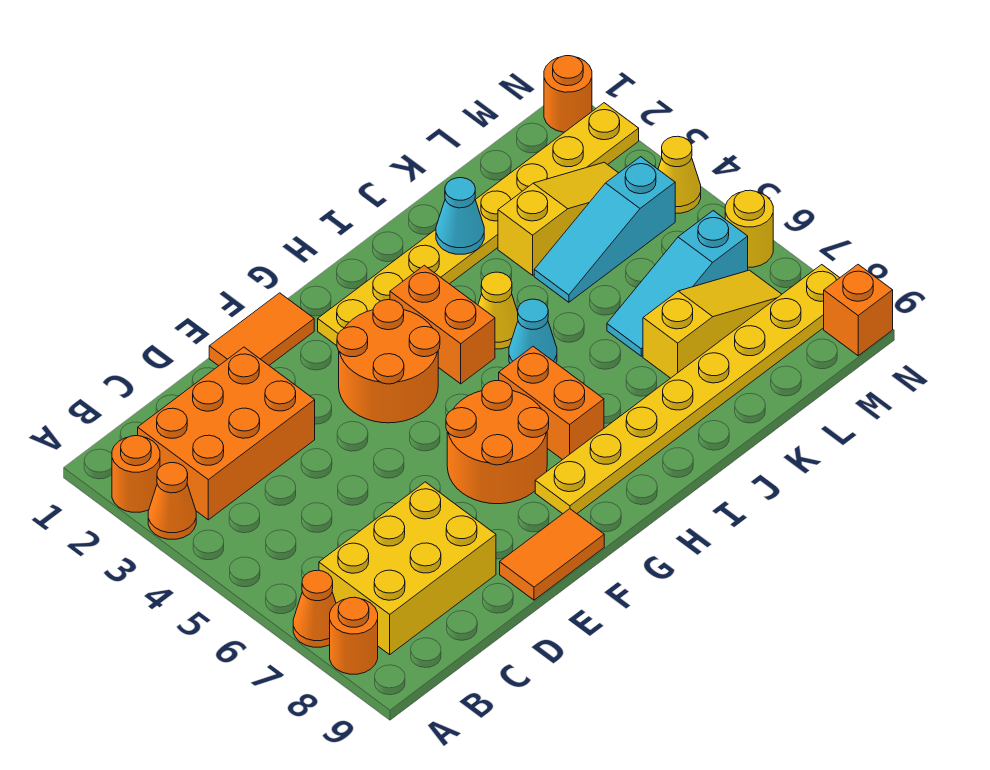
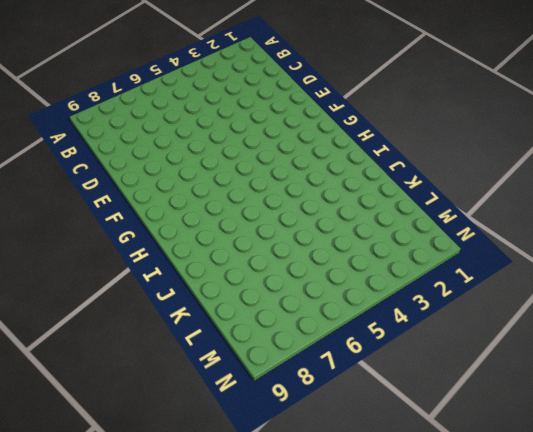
none -> orange 1x1 round brick [112,436,160,512]
none -> orange 1x1 cone [148,463,196,539]
none -> orange 1x1 cone [293,570,336,647]

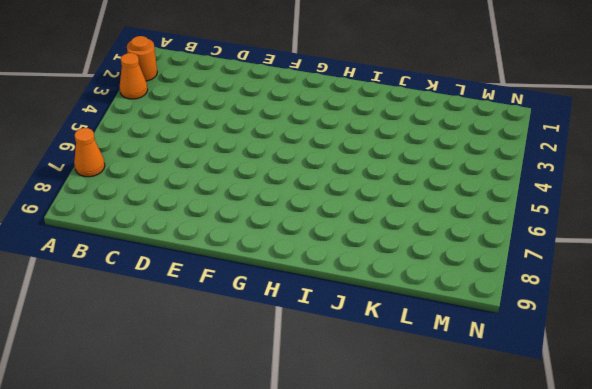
none -> orange 1x1 round brick [330,597,378,674]
none -> orange 2x3 brick [138,347,315,520]
none -> yellow 2x3 brick [319,482,496,654]

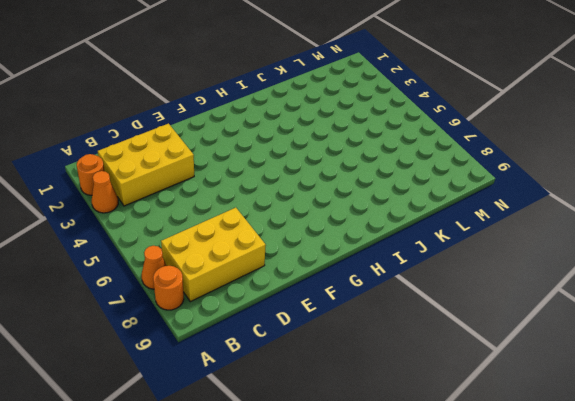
yellow 2x3 brick [98,124,194,206] -> orange 2x3 brick [138,347,315,520]
none -> orange 1x2 tile [209,293,314,366]
none -> orange 1x2 tile [500,509,604,600]
none -> orange 2x2 round brick [337,300,440,423]

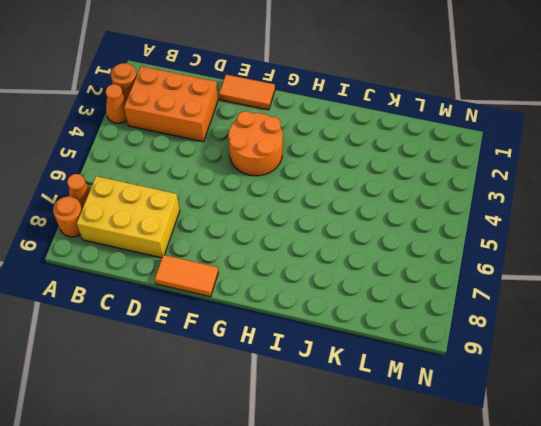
none -> orange 2x2 round brick [446,381,549,504]
none -> yellow 1x8 plate [318,103,639,346]
none -> yellow 1x8 plate [535,265,839,514]

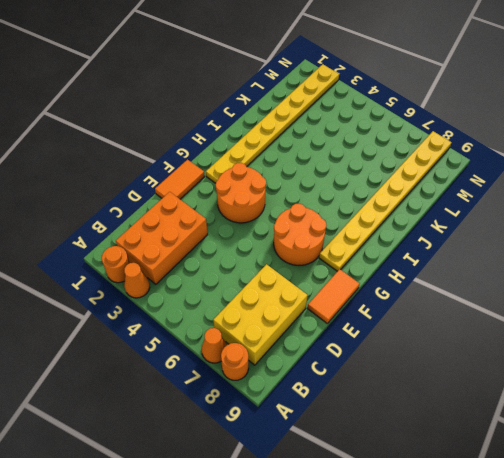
none -> orange 1x2 brick [390,265,495,384]
none -> orange 1x2 brick [499,347,604,460]
none -> yellow 1x1 cone [478,272,518,349]

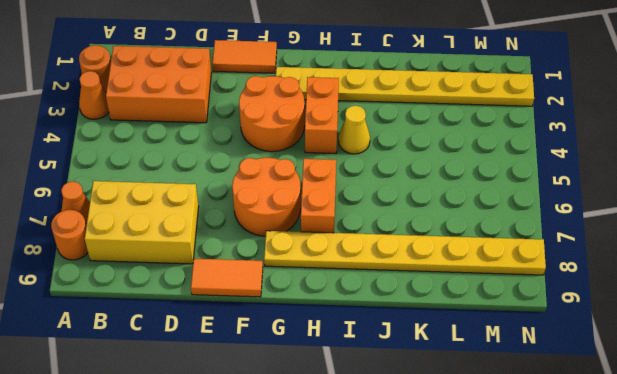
none -> cyan 1x1 cone [509,299,557,363]
none -> yellow 1x3 slope [498,162,618,275]
none -> cyan 1x3 slope [534,157,675,302]

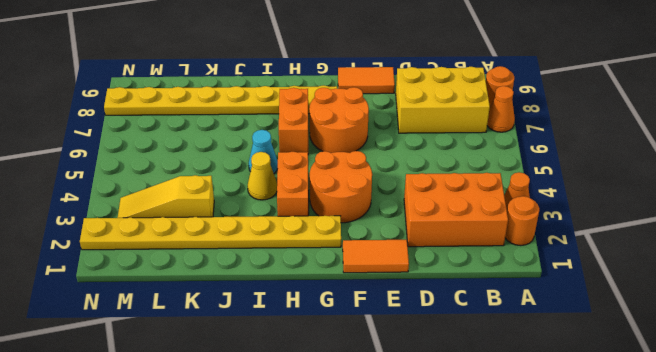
none -> cyan 1x3 slope [534,157,675,302]
none -> cyan 1x3 slope [607,211,748,356]
none -> yellow 1x3 slope [643,270,782,378]

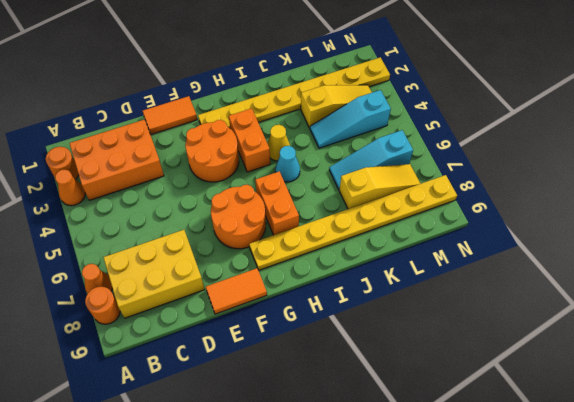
none -> orange 1x1 round brick [544,56,592,132]
none -> yellow 1x1 cone [658,136,701,213]
none -> yellow 1x1 round brick [725,190,773,267]

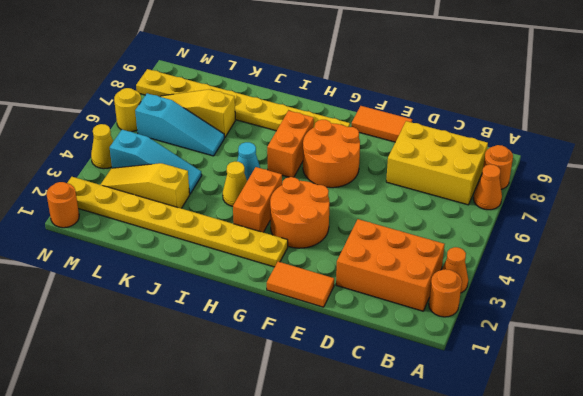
none -> orange 1x1 brick [824,265,893,356]
none -> cyan 1x1 cone [436,178,484,254]

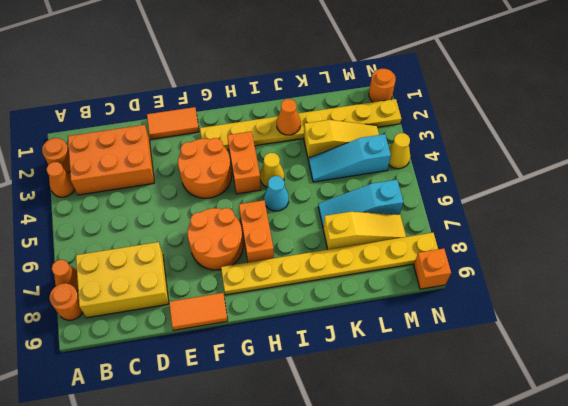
orange 1x1 cone [277,99,301,135] -> cyan 1x1 cone [436,178,484,254]
none -> yellow 1x1 round brick [725,190,773,267]

